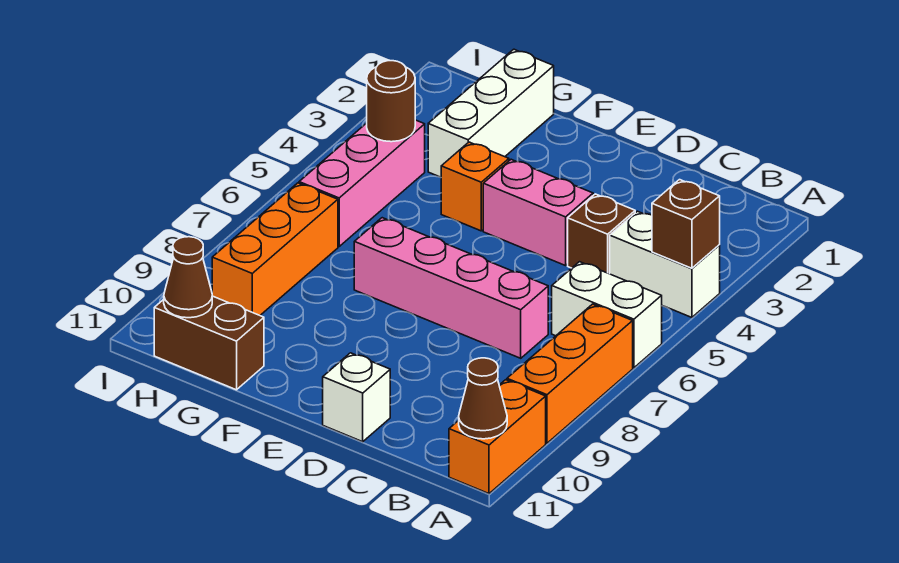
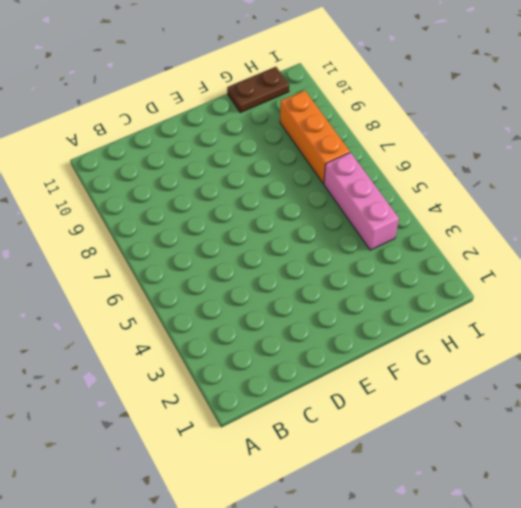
brown 1x2 plate [227,67,289,113] -> brown 1x2 brick [154,296,264,390]
none -> white 1x2 brick [610,211,720,317]
none -> white 1x2 brick [552,262,662,368]
none -> orange 1x3 brick [507,304,633,443]

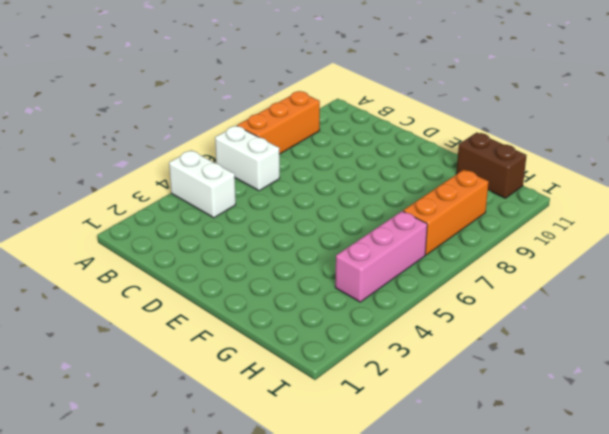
none -> orange 1x2 brick [449,380,546,494]
none -> brown 1x1 brick [568,194,635,274]
none -> pink 1x4 brick [354,218,548,358]

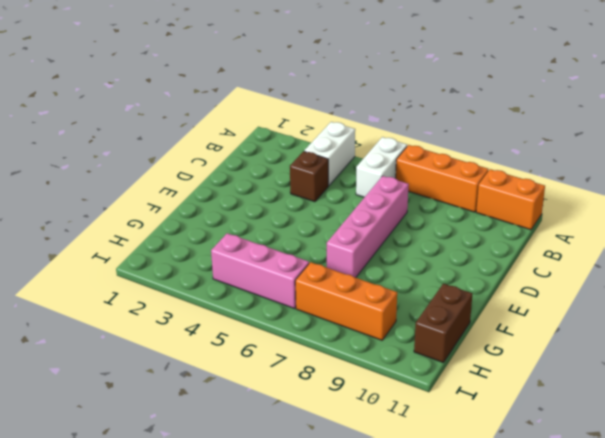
none -> pink 1x2 brick [483,159,593,266]
none -> white 1x1 brick [323,353,390,442]
none -> orange 1x1 brick [441,142,509,231]

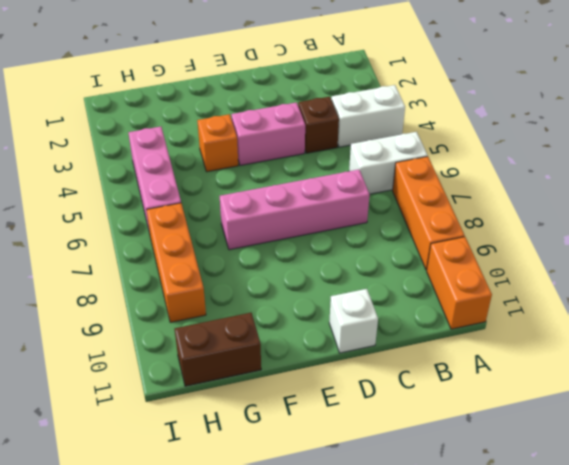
none -> white 1x3 brick [428,49,554,177]
none -> brown 1x1 brick [652,180,720,268]
none -> brown 1x1 cone [459,358,507,439]

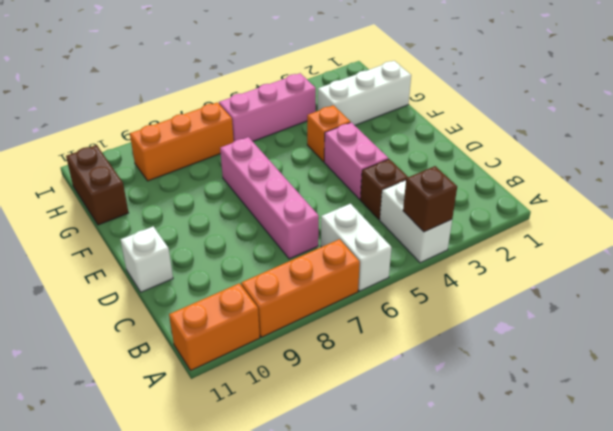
none -> brown 1x1 cone [459,358,507,439]
none -> brown 1x1 round brick [367,61,415,142]
none -> brown 1x1 cone [164,237,212,318]

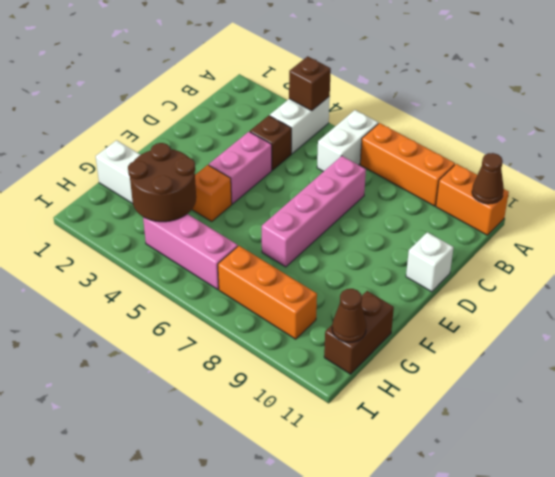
brown 2x2 round brick [128,143,196,222] -> brown 1x1 round brick [367,61,415,142]

